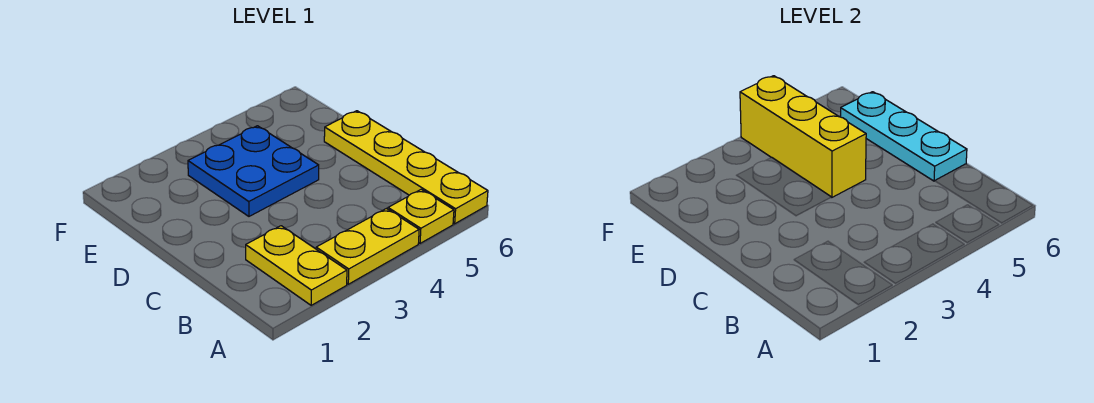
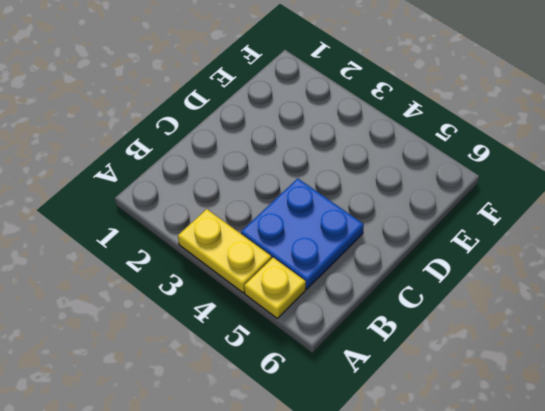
blue 2x2 plate [241,178,364,289] -> blue 2x2 plate moved to [188,126,319,216]
none -> yellow 1x2 plate [246,226,347,305]
none -> yellow 1x4 plate [324,111,488,224]

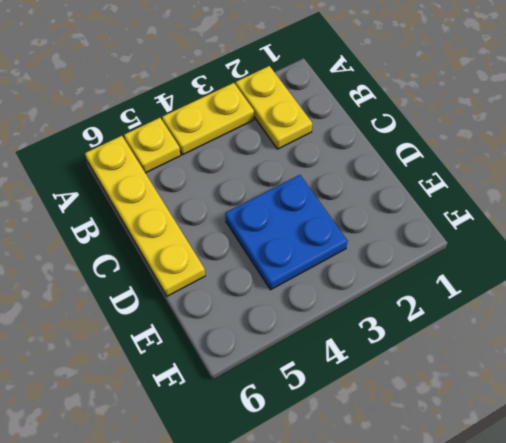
none -> cyan 1x3 plate [840,92,967,181]
none -> yellow 1x3 brick [740,76,866,197]

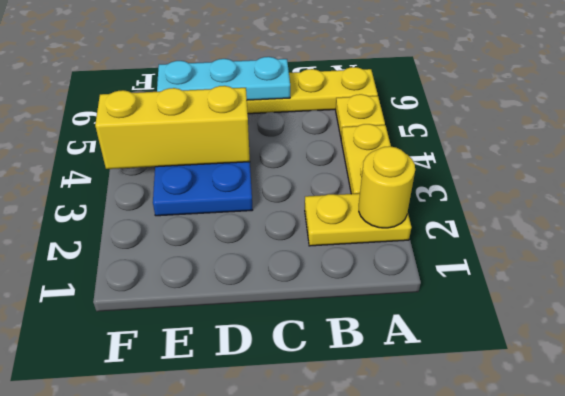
yellow 1x1 round brick [359,146,415,228] -> none

